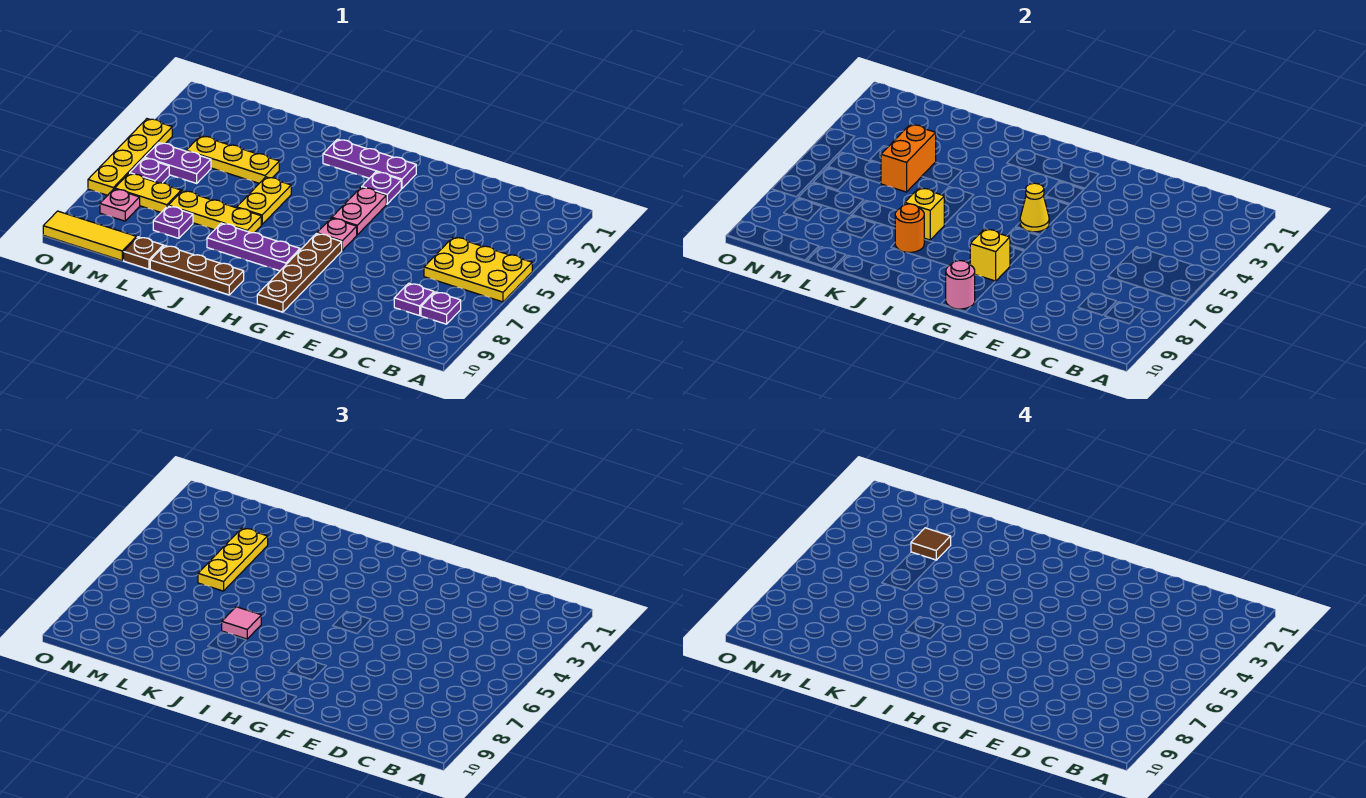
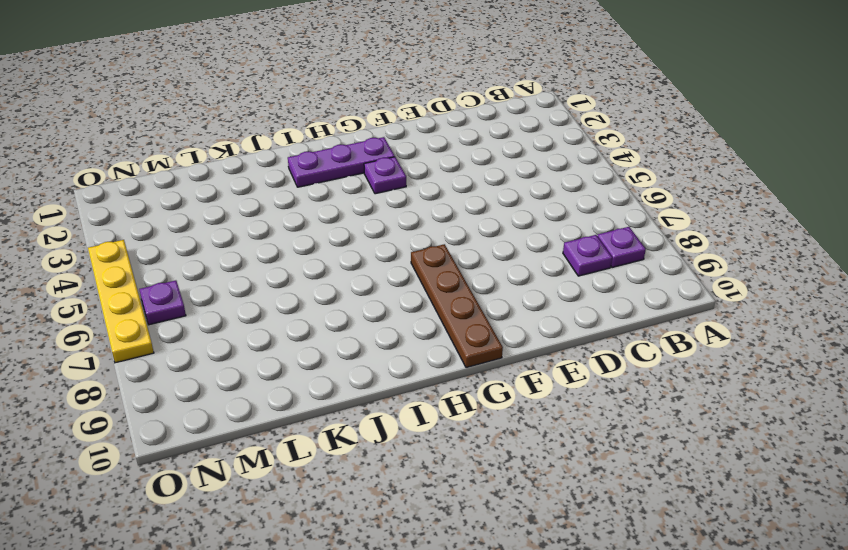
none -> yellow 2x3 plate [424,237,532,302]
none -> pink 1x2 plate [332,187,386,235]
none -> pink 1x1 plate [317,218,357,250]
none -> purple 1x3 plate [207,223,300,271]

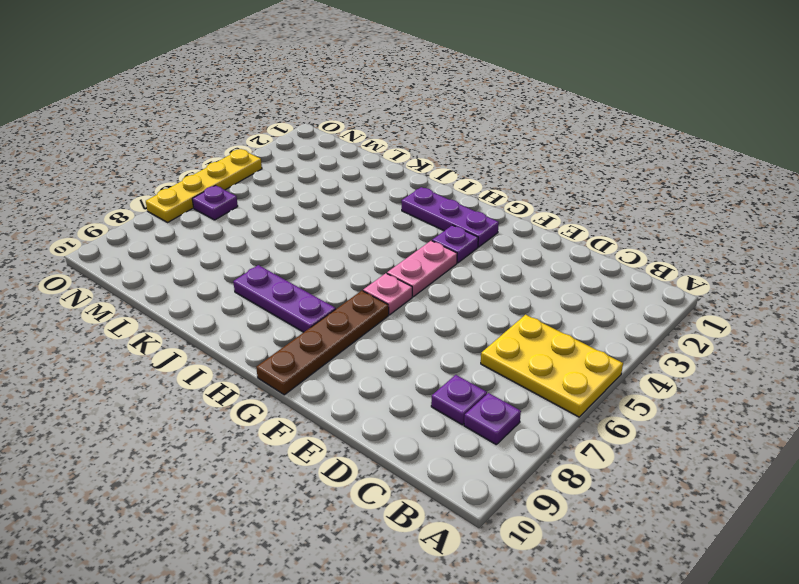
none -> brown 1x3 plate [150,245,244,295]
none -> yellow 1x2 plate [237,177,291,225]
none -> yellow 1x3 plate [168,191,261,233]
none -> yellow 1x3 plate [186,136,279,183]

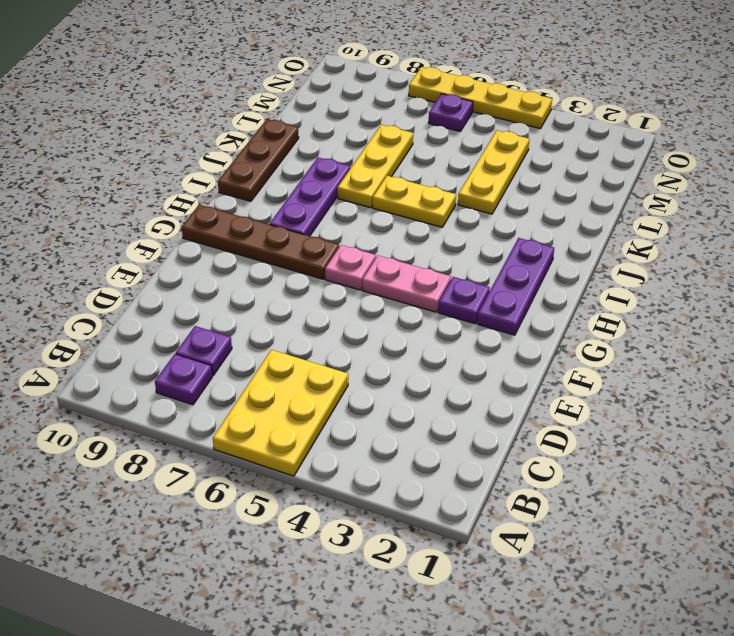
none -> purple 1x1 plate [153,206,193,238]
none -> brown 1x1 plate [124,237,163,269]
none -> purple 1x2 plate [145,143,211,183]
none -> yellow 1x2 plate [115,173,181,212]

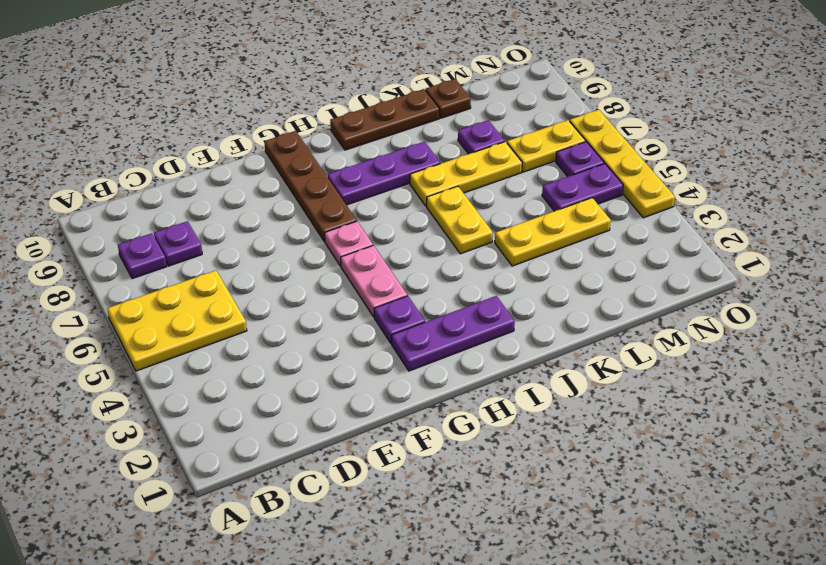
none -> yellow 1x3 tile [43,211,137,261]
none -> pink 1x1 plate [100,189,140,221]
none -> yellow 1x1 cone [1020,183,1049,232]
none -> yellow 1x1 brick [970,229,1010,281]

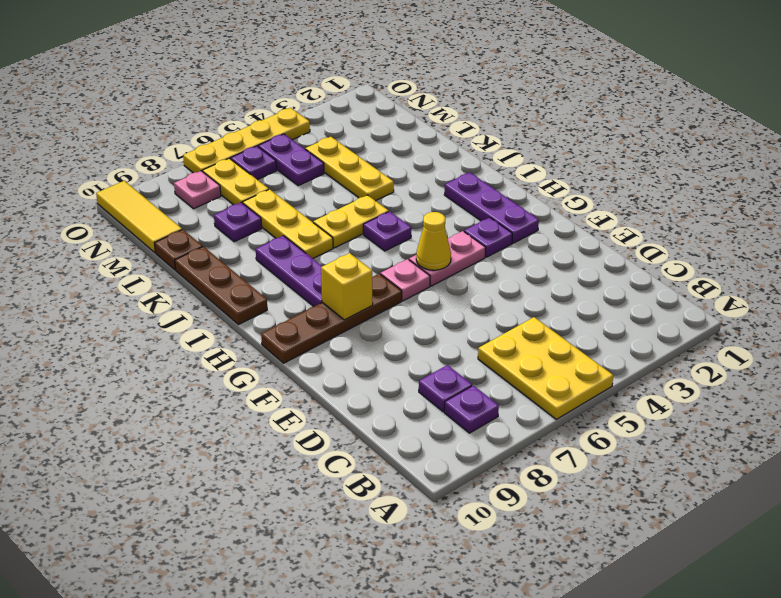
purple 1x1 plate [363,211,411,251] -> none
none -> pink 1x1 round brick [946,261,975,309]
none -> yellow 1x1 brick [905,188,944,240]
none -> orange 1x1 round brick [895,204,924,253]
none -> orange 1x2 brick [881,124,936,192]

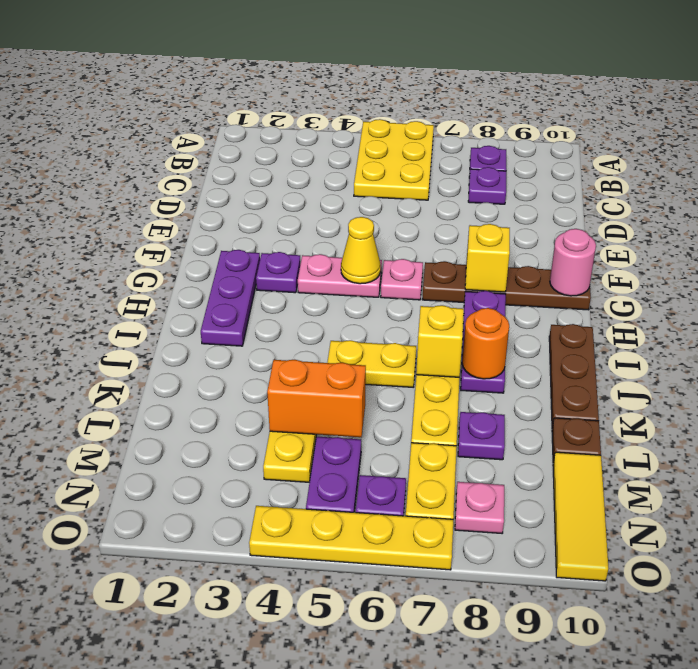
none -> pink 1x1 tile [222,607,261,639]
none -> yellow 1x3 plate [198,528,268,591]
none -> brown 1x1 tile [911,528,951,560]

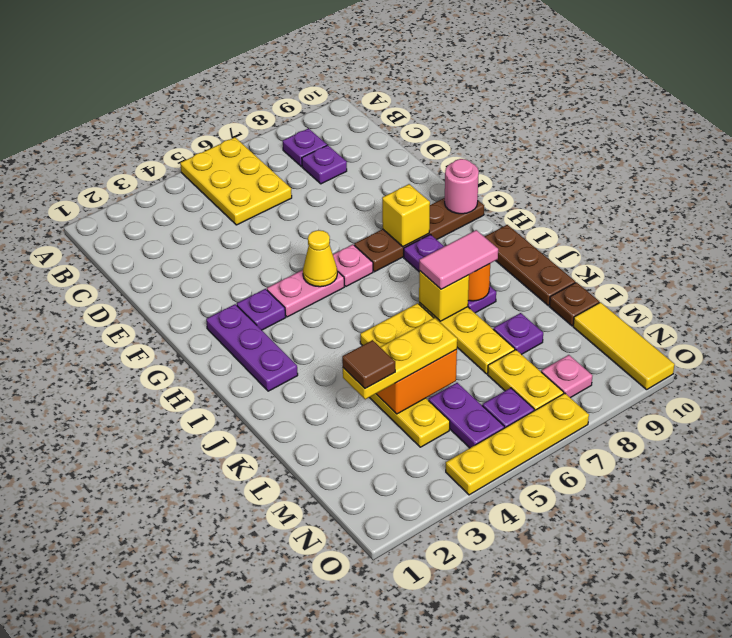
pink 1x2 tile [419,230,498,289] -> pink 1x1 tile [222,607,261,639]

